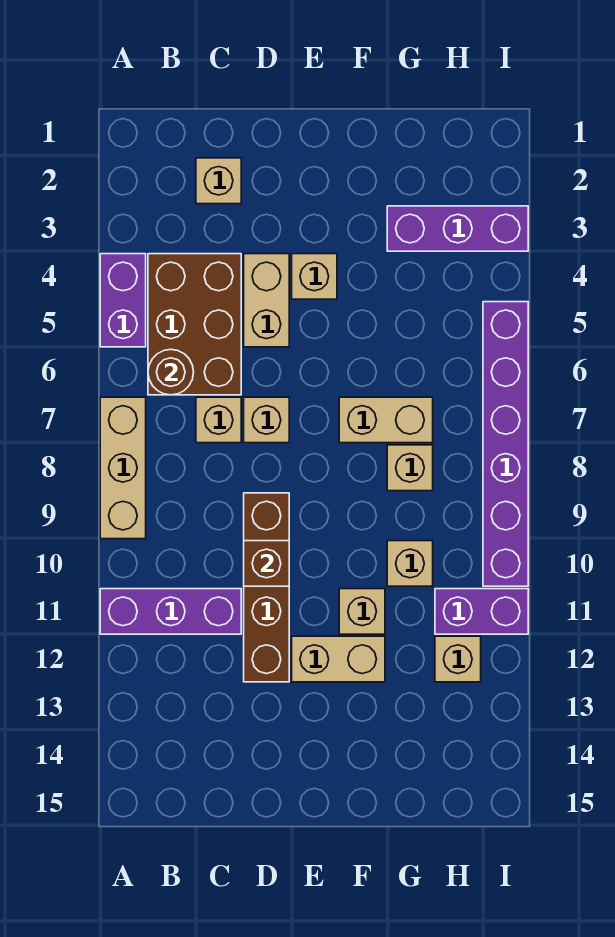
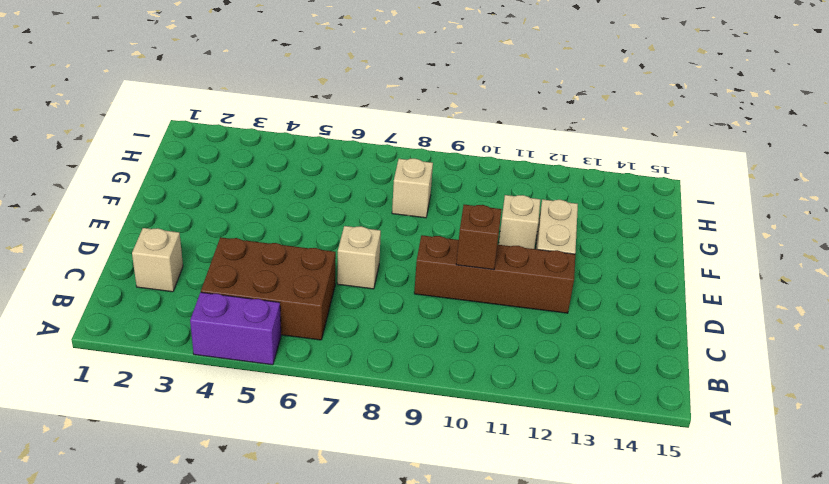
none -> tan 1x3 brick [100,397,146,539]
none -> purple 1x3 brick [100,589,241,634]
none -> tan 1x1 brick [196,397,241,443]

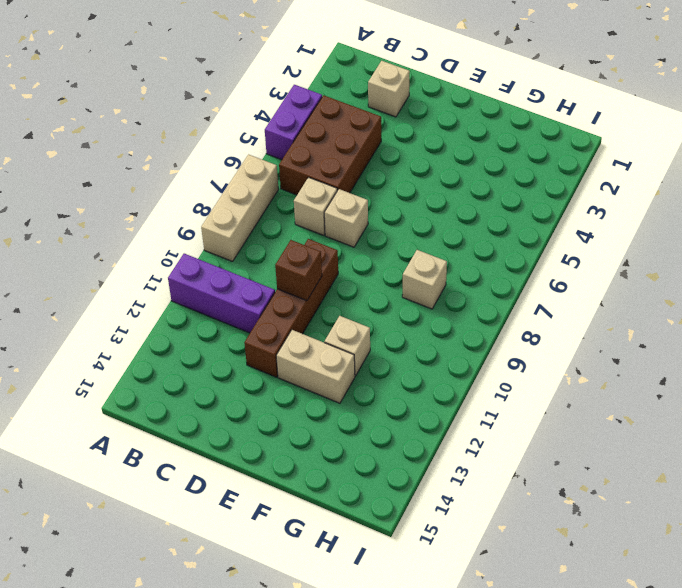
none -> tan 1x2 brick [244,254,289,347]
none -> tan 1x1 brick [292,254,337,299]
none -> tan 1x2 brick [339,397,433,443]

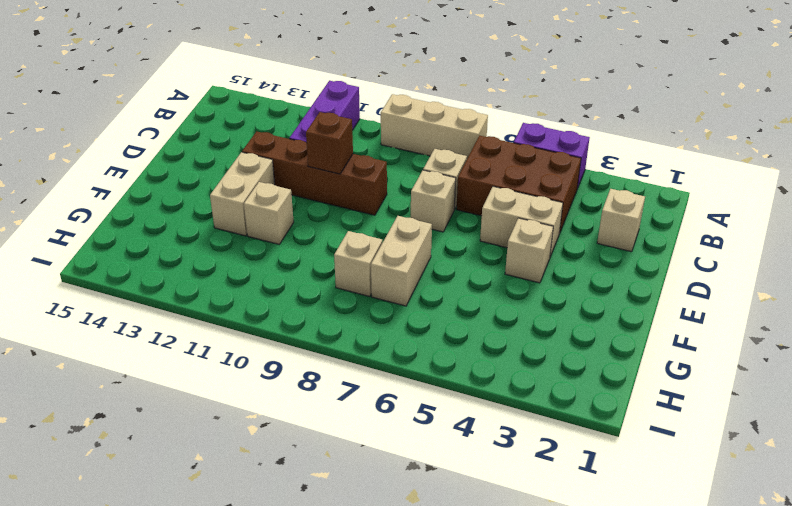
none -> purple 1x3 brick [387,206,528,251]
none -> tan 1x1 brick [387,541,433,586]
none -> purple 1x2 brick [435,589,528,634]

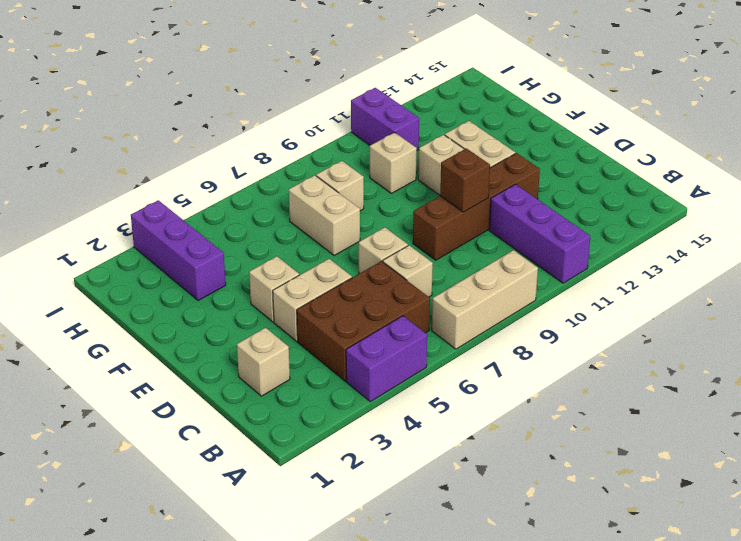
none -> tan 1x1 brick [435,636,481,682]
none -> purple 1x6 brick [483,302,528,586]
none -> brown 1x1 round brick [148,349,194,395]

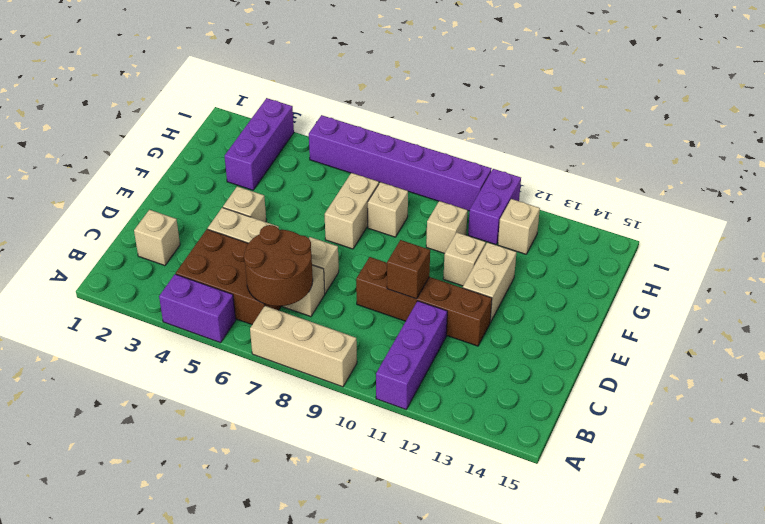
brown 2x2 round brick [244,225,313,306] -> brown 1x1 round brick [148,349,194,395]

